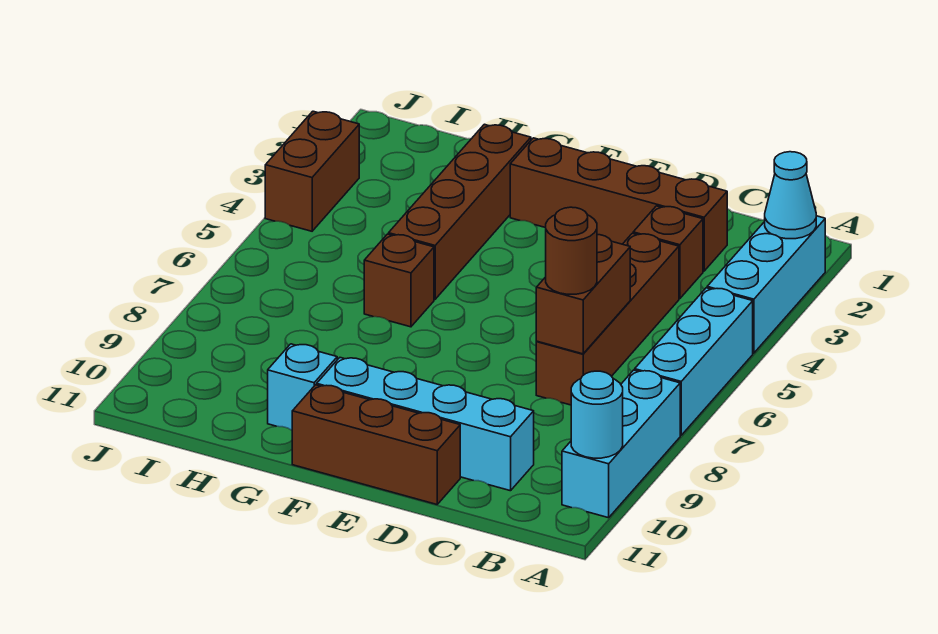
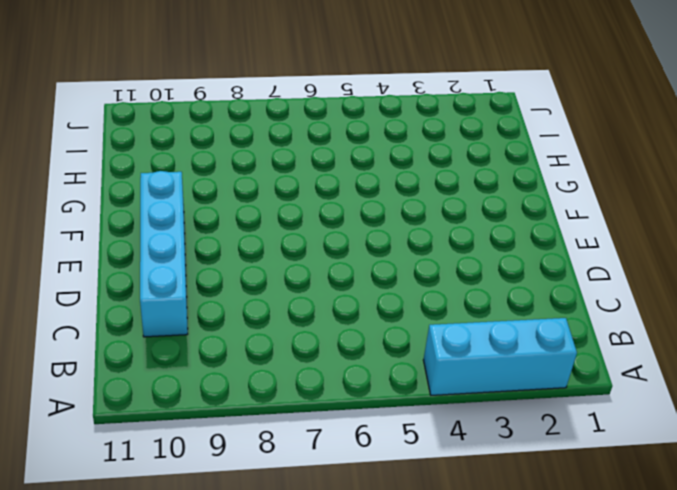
none -> cyan 1x3 brick [635,288,753,435]
none -> cyan 1x3 brick [562,370,680,518]
none -> brown 1x4 brick [510,138,727,271]

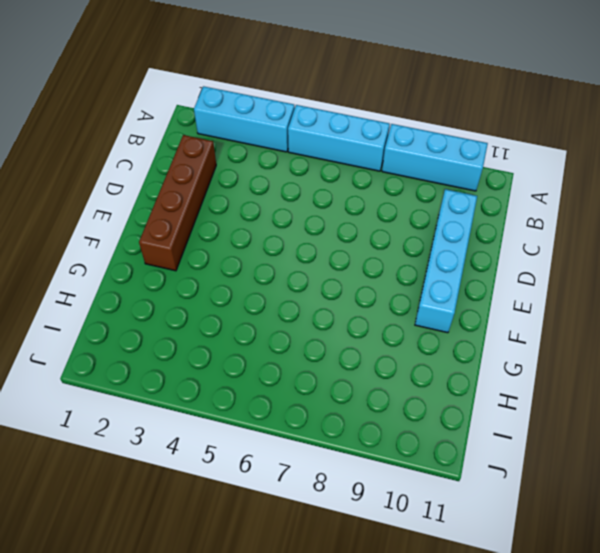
none -> brown 1x1 brick [633,206,703,299]
none -> brown 1x4 brick [536,233,679,405]
none -> brown 1x3 brick [292,385,460,504]

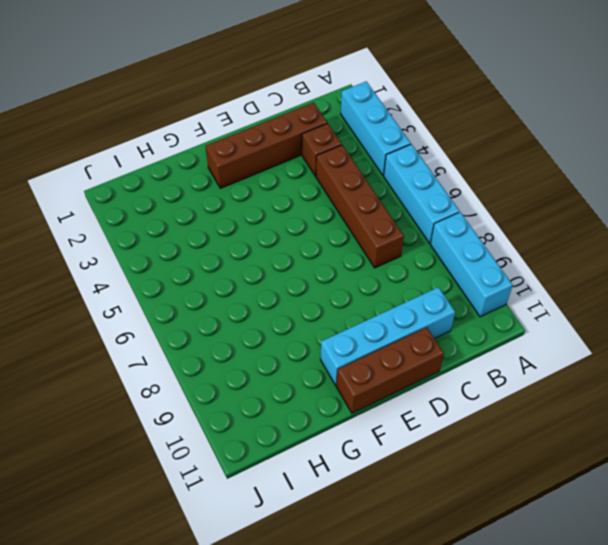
none -> brown 1x4 brick [389,124,531,299]
none -> brown 1x1 brick [364,234,434,327]
none -> cyan 1x1 brick [268,344,337,430]

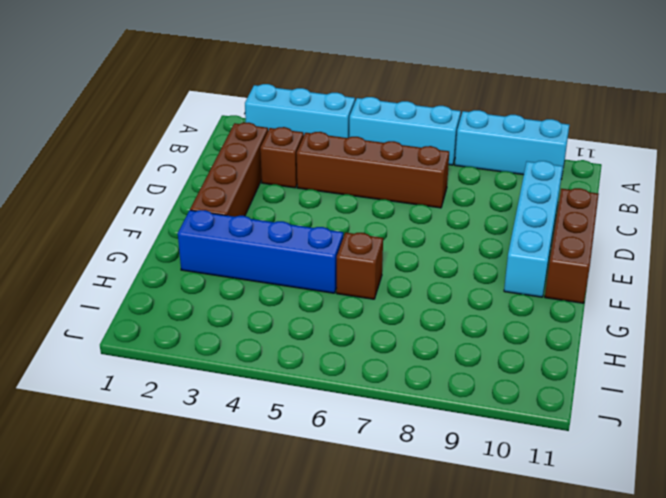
blue 1x4 brick [178,210,343,293] -> brown 1x4 brick [389,124,531,299]
none -> cyan 1x1 brick [268,344,337,430]
none -> brown 1x2 brick [265,111,359,231]
none -> cyan 1x1 cone [765,152,816,239]

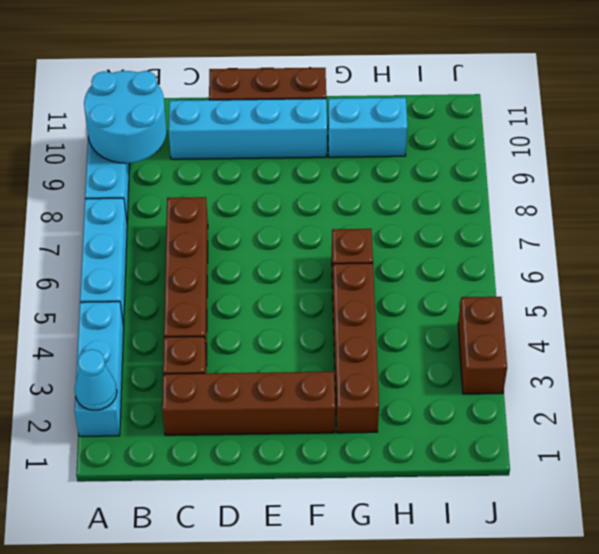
cyan 2x2 round brick [84,71,167,163] -> cyan 1x1 round brick [571,371,623,458]
cyan 1x2 brick [328,98,407,157] -> cyan 1x1 brick [268,344,337,430]
none -> brown 1x2 brick [536,235,630,354]
none -> brown 1x1 round brick [546,207,597,294]

